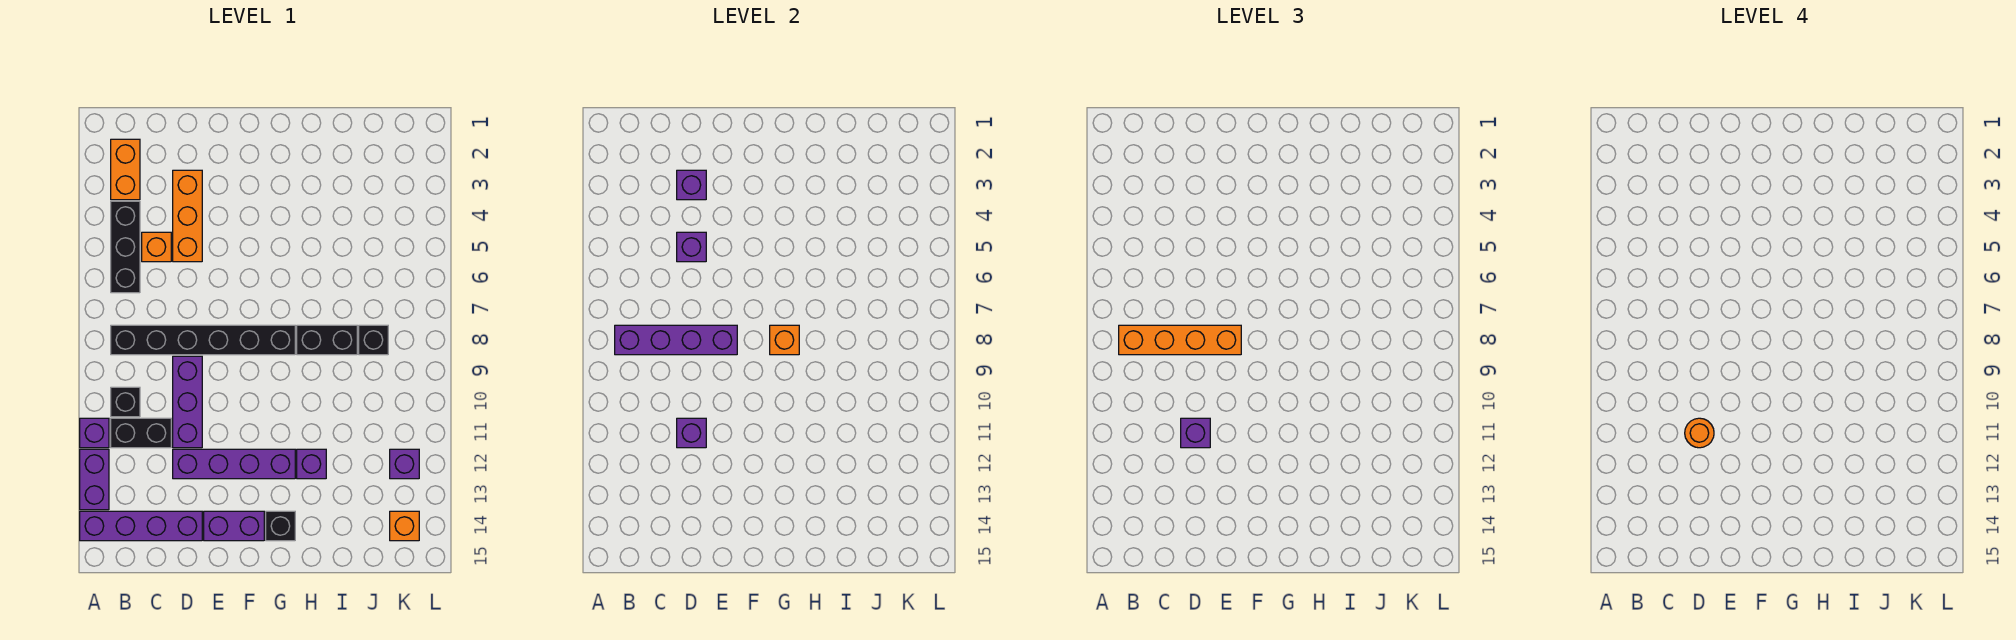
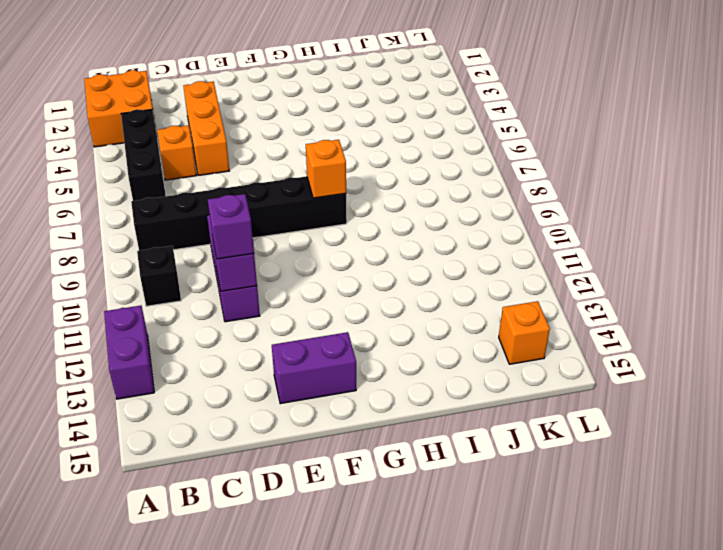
orange 2x2 brick [84,70,156,147] -> orange 1x2 brick [111,139,140,200]
none -> purple 1x1 brick [80,418,109,448]
none -> purple 1x4 brick [80,511,202,541]
none -> black 1x2 brick [111,418,171,448]

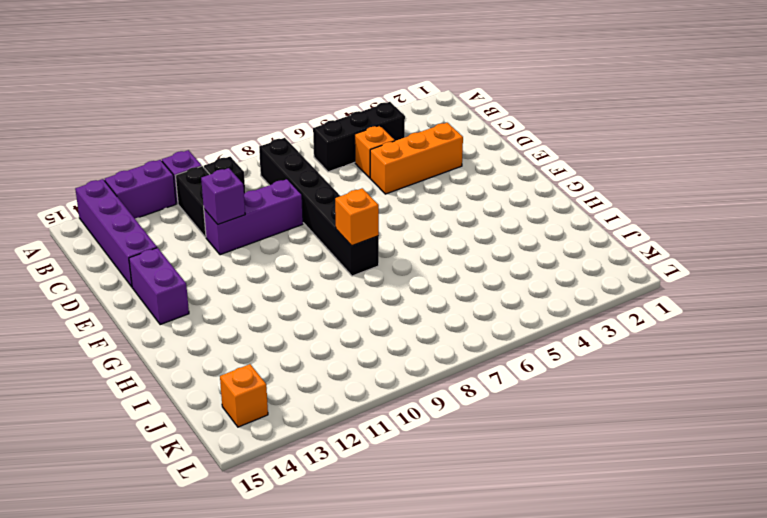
none -> orange 1x2 brick [111,139,140,200]
none -> purple 1x4 brick [173,449,295,479]
none -> black 1x1 brick [266,511,295,541]

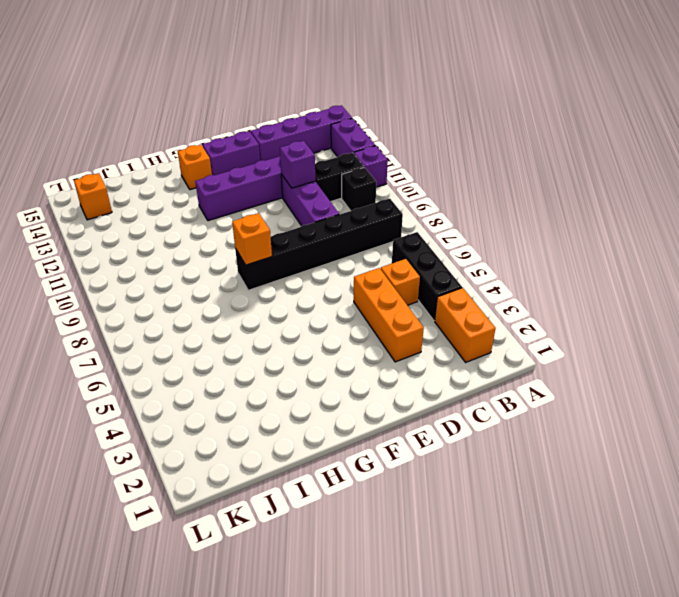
orange 1x1 brick [178,145,212,190] -> black 1x1 brick [266,511,295,541]
none -> black 1x2 brick [297,325,357,355]
none -> purple 1x1 brick [297,449,326,479]
none -> black 1x1 brick [359,325,388,355]

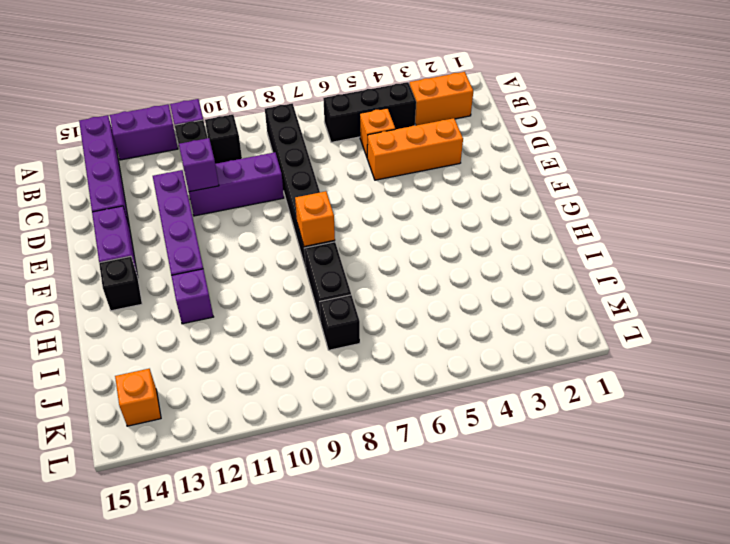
none -> purple 1x1 brick [390,449,419,479]
none -> purple 1x4 brick [615,325,737,355]
none -> purple 1x1 brick [677,170,706,200]

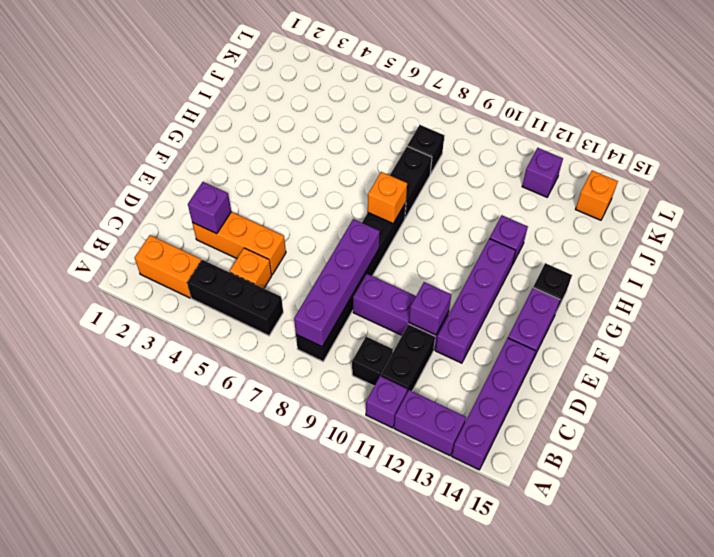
none -> purple 1x1 brick [677,232,706,262]
none -> orange 1x4 brick [1119,325,1241,355]
none -> purple 1x1 brick [1181,418,1210,448]

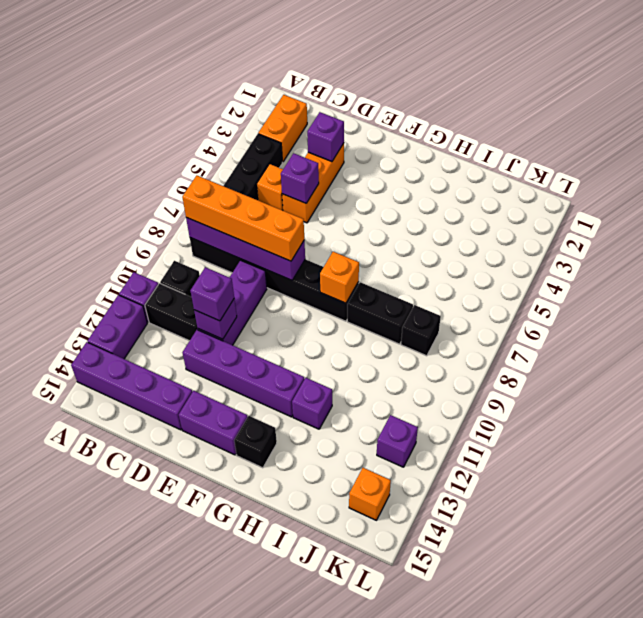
none -> orange 1x1 round brick [1685,418,1714,448]

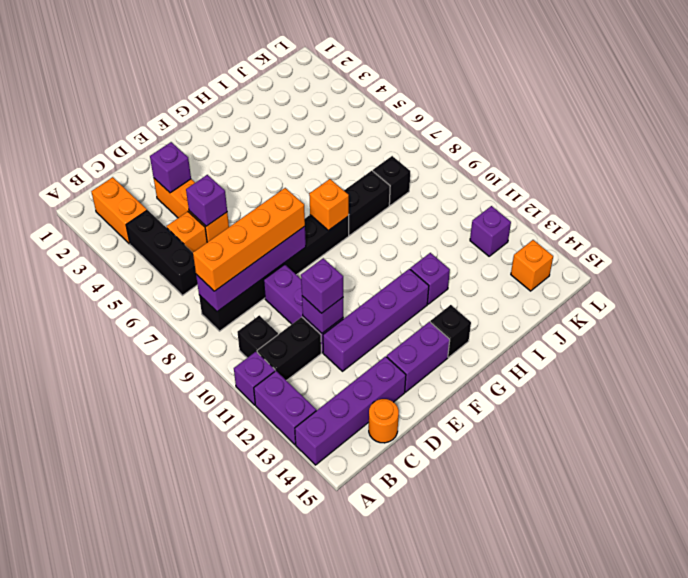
orange 1x1 round brick [369,399,399,443] -> orange 1x1 round brick moved to [1685,418,1714,448]

